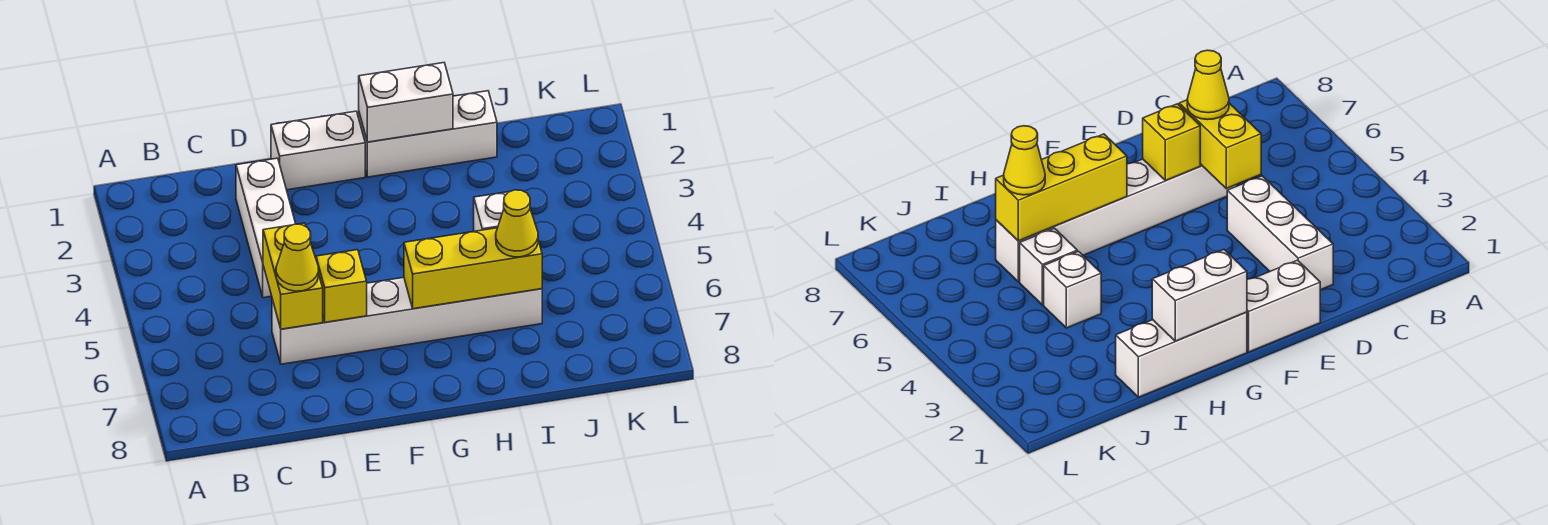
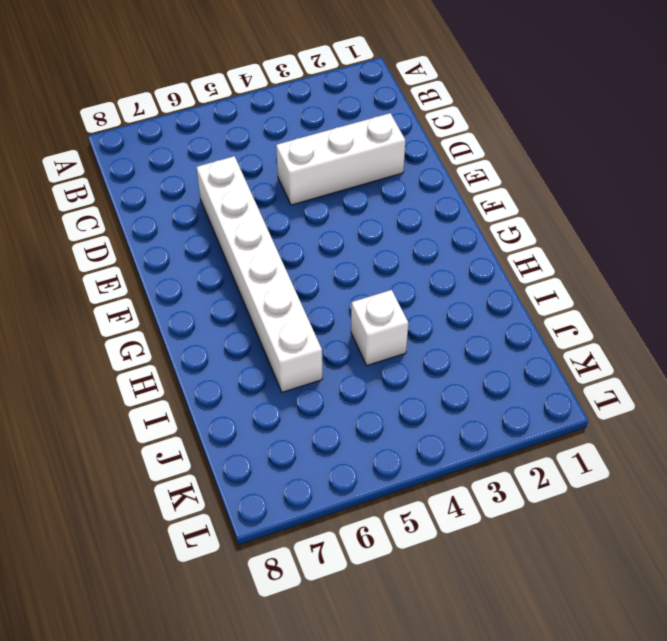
none -> white 1x2 brick [271,111,365,190]
none -> white 1x3 brick [359,91,497,177]
none -> white 1x1 brick [1020,228,1077,305]

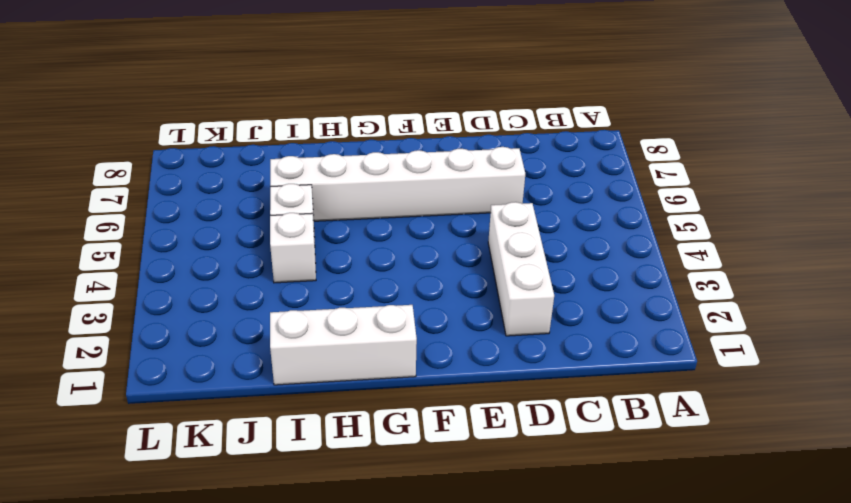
none -> white 1x2 brick [271,111,365,190]
none -> yellow 1x2 brick [263,223,323,329]
none -> yellow 1x1 brick [316,250,367,322]

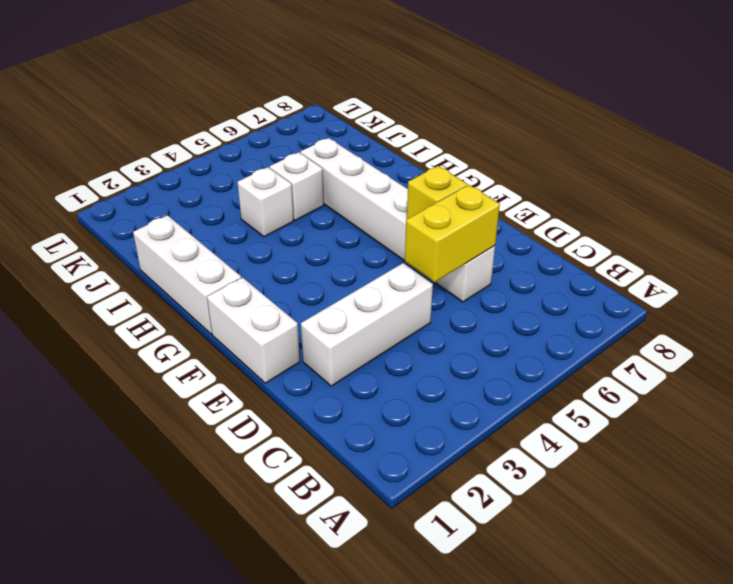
none -> white 1x2 brick [359,63,453,142]
none -> yellow 1x3 brick [404,228,542,309]
none -> yellow 1x1 cone [276,224,319,291]

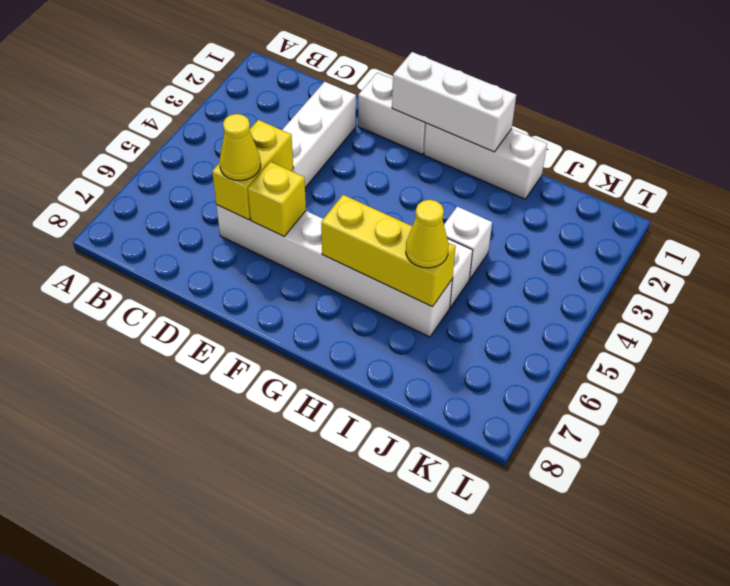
white 1x3 brick [392,52,516,152] -> white 1x2 brick [359,63,453,142]

